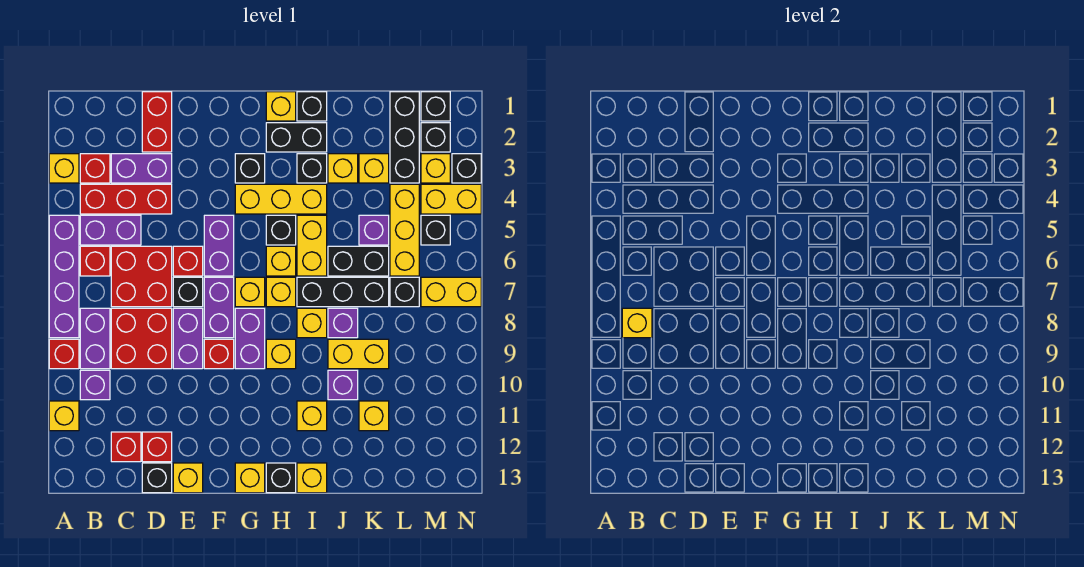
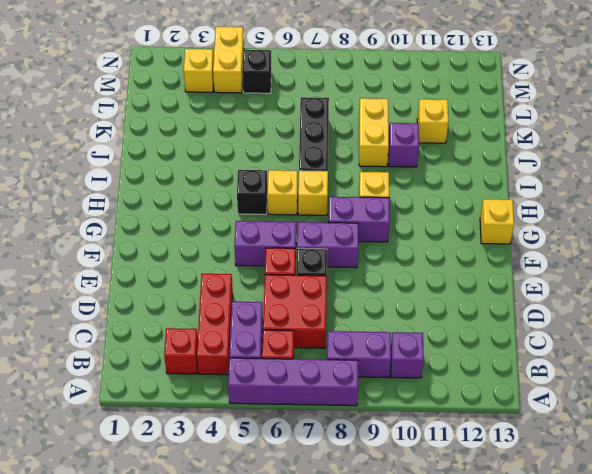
none -> yellow 1x1 brick [49,154,79,183]
none -> red 1x1 brick [49,339,79,369]
none -> yellow 1x1 brick [49,401,79,431]
none -> purple 1x2 brick [111,154,172,183]

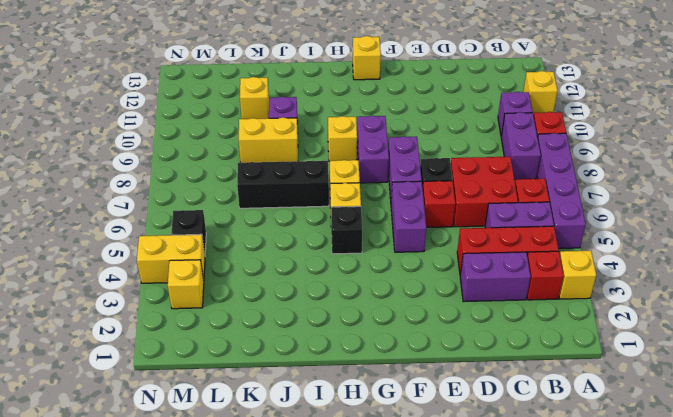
none -> red 2x2 brick [111,308,172,369]
none -> red 1x1 brick [111,432,141,462]
none -> red 1x2 brick [142,92,172,152]
none -> red 1x1 brick [142,432,172,462]

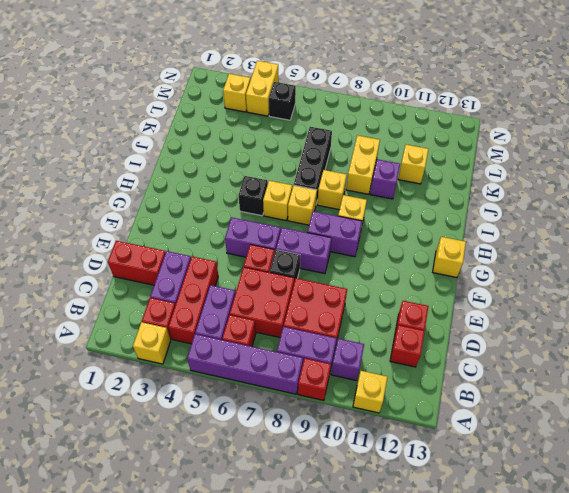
none -> black 1x1 brick [142,463,172,493]
none -> purple 1x2 brick [173,308,203,369]
none -> yellow 1x1 brick [173,463,203,493]
none -> red 1x1 brick [204,339,234,369]

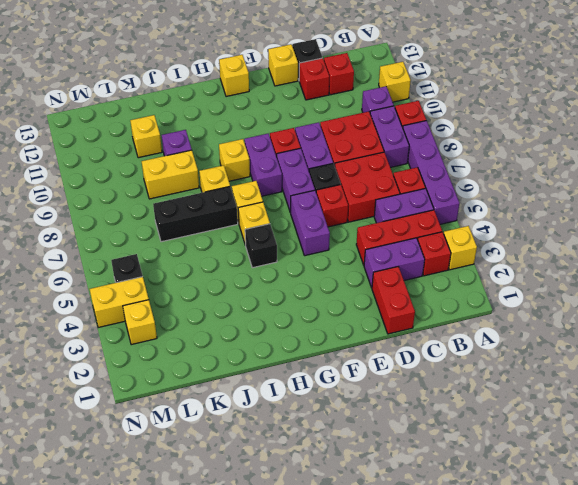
none -> black 1x1 brick [235,154,265,183]
none -> yellow 1x3 brick [235,184,327,214]
none -> yellow 1x1 brick [235,277,265,307]
none -> yellow 1x1 brick [266,92,296,121]

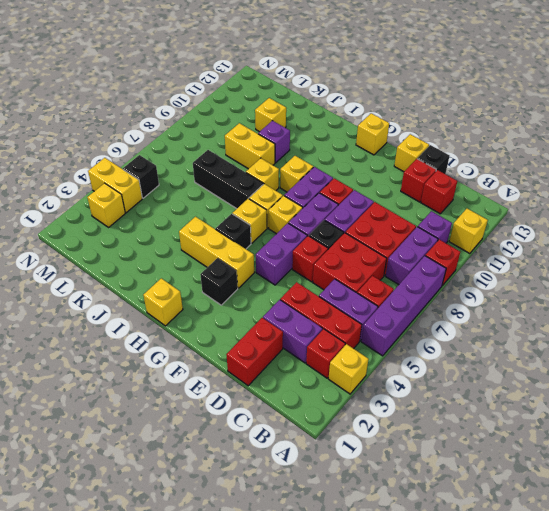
none -> black 1x2 brick [266,123,327,152]
none -> black 1x1 brick [266,463,296,493]
none -> black 1x1 brick [297,92,327,121]
none -> black 1x1 brick [297,154,327,183]

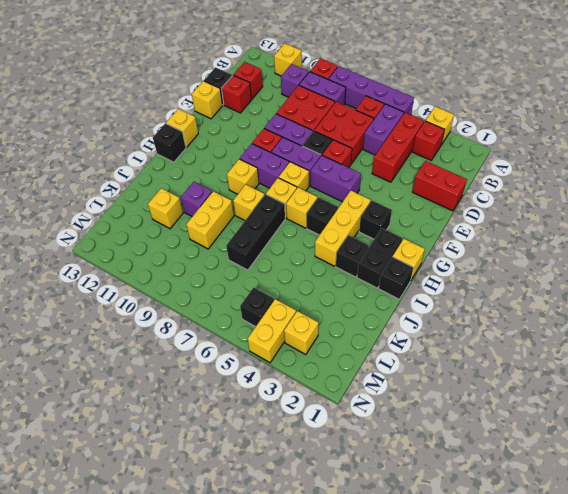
none -> purple 1x2 brick [111,154,172,183]
none -> yellow 1x2 brick [297,215,327,276]
none -> yellow 1x1 brick [297,401,327,431]
none -> yellow 1x1 brick [297,463,327,493]

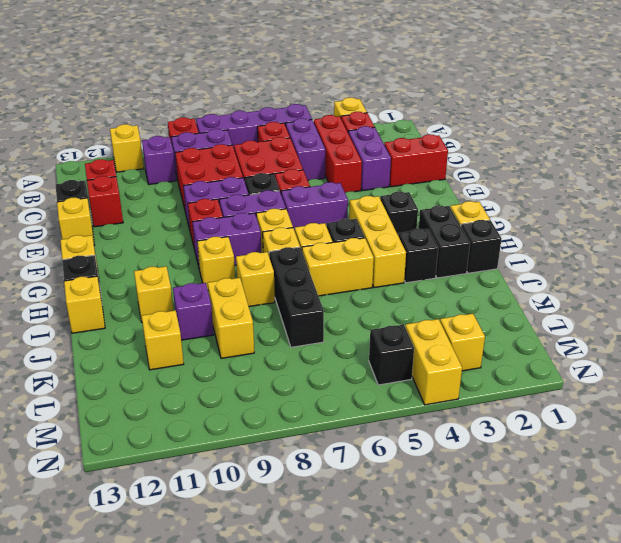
none -> yellow 1x1 brick [328,154,358,183]
none -> black 1x2 brick [328,246,389,276]
none -> purple 1x1 brick [328,308,358,338]
none -> yellow 1x1 brick [359,154,389,183]

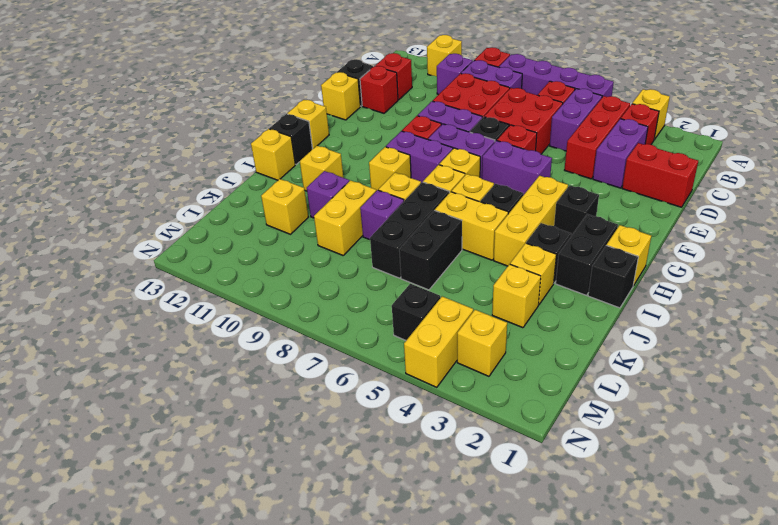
none -> purple 1x1 brick [359,215,389,245]
none -> black 1x3 brick [390,92,419,183]
none -> yellow 1x3 brick [390,184,419,276]
none -> black 1x1 brick [390,277,419,307]

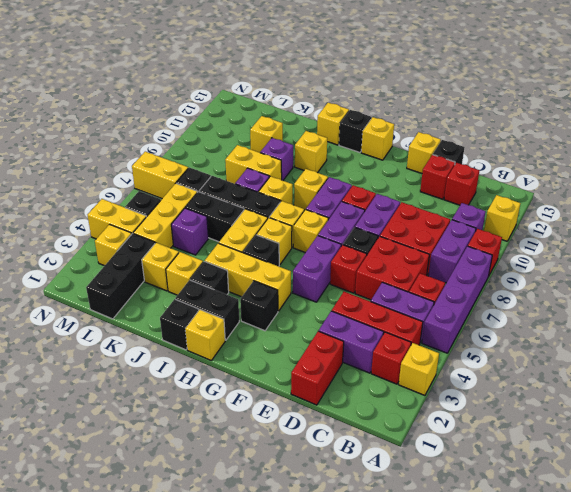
none -> black 1x1 brick [421,92,450,121]
none -> black 1x1 brick [421,123,450,152]
none -> black 1x1 brick [452,154,481,183]
none -> yellow 1x1 brick [622,308,652,338]

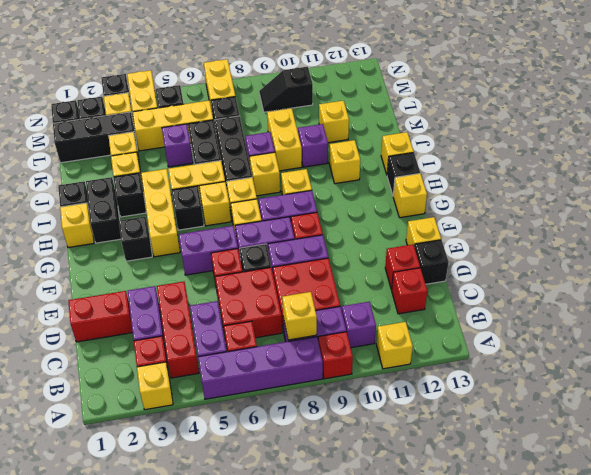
black 1x2 slope [259,67,313,112] -> none

